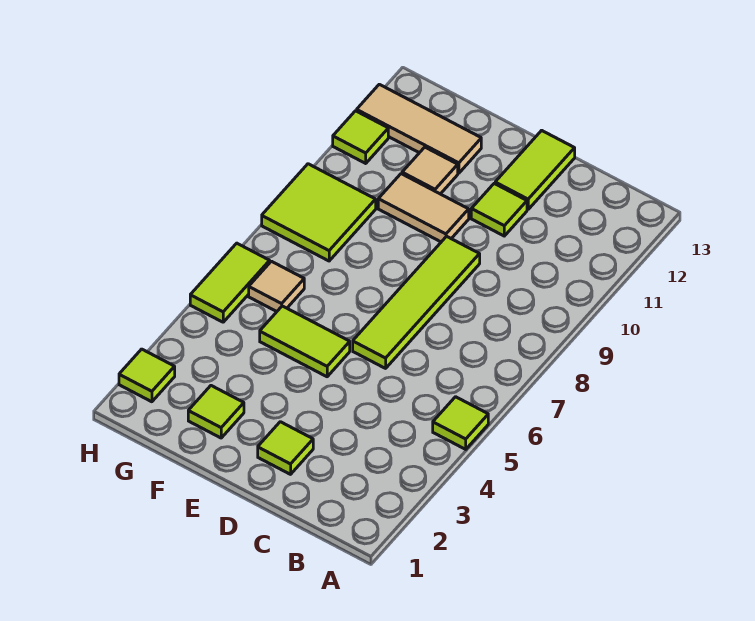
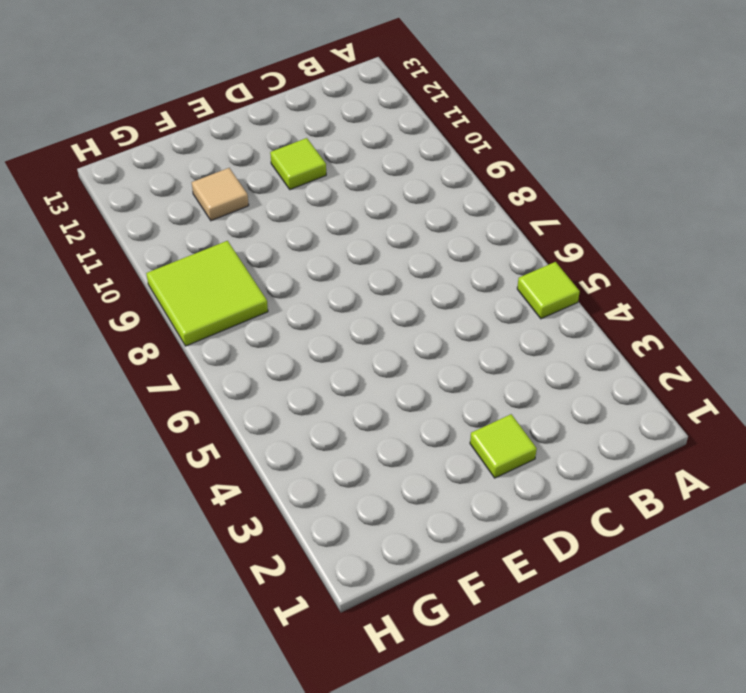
none -> lime 1x4 tile [353,236,480,368]
none -> lime 1x2 tile [495,130,575,209]
none -> lime 1x2 tile [260,306,350,377]

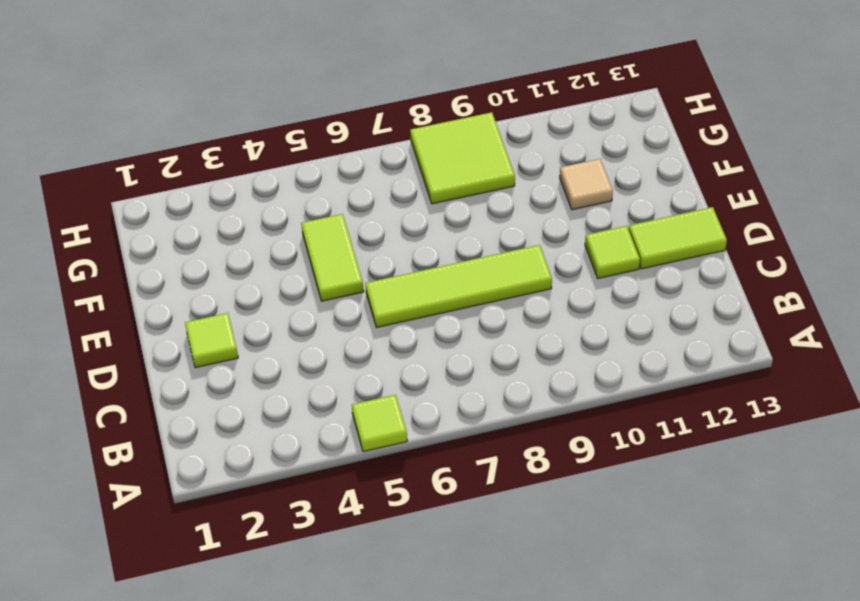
none -> tan 1x2 tile [378,174,469,242]
none -> lime 1x1 tile [188,386,244,438]
none -> tan 1x3 tile [357,84,481,173]

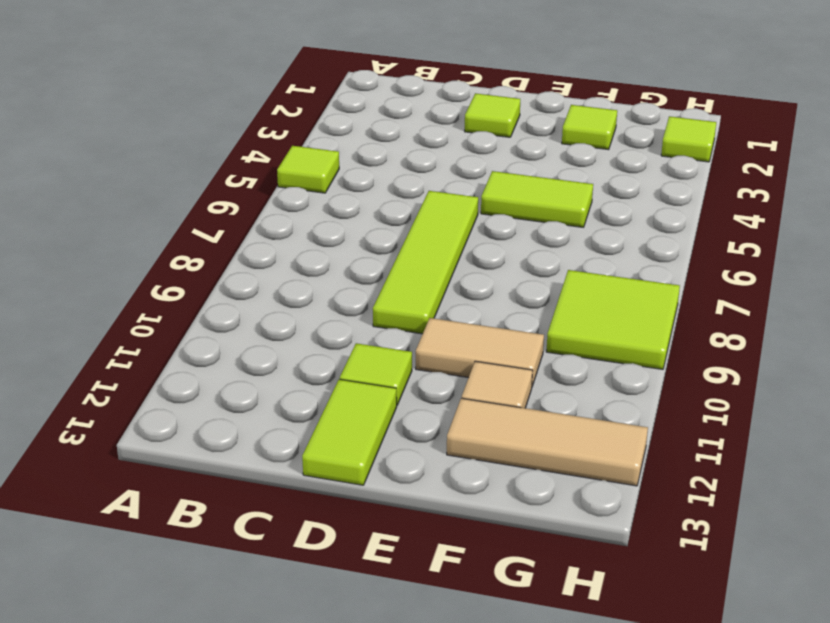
none -> tan 1x1 tile [249,261,304,312]
none -> lime 1x2 tile [190,243,270,322]
none -> lime 1x1 tile [333,111,388,163]

